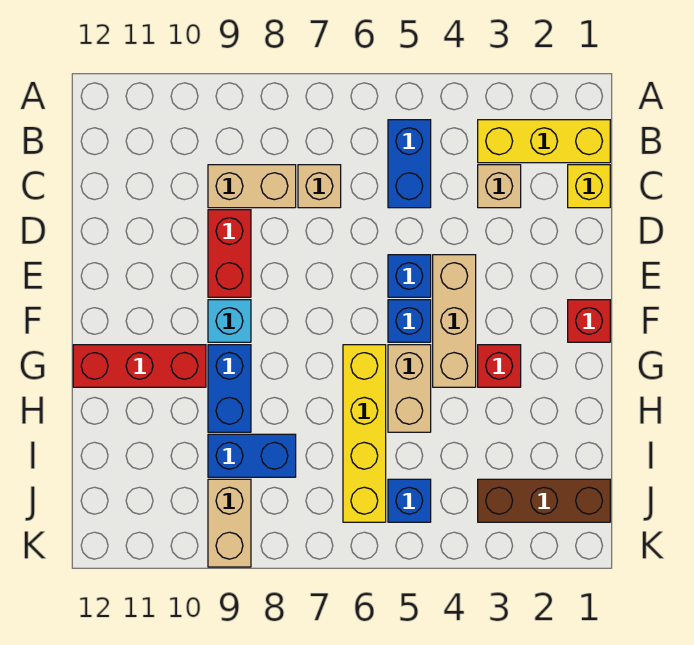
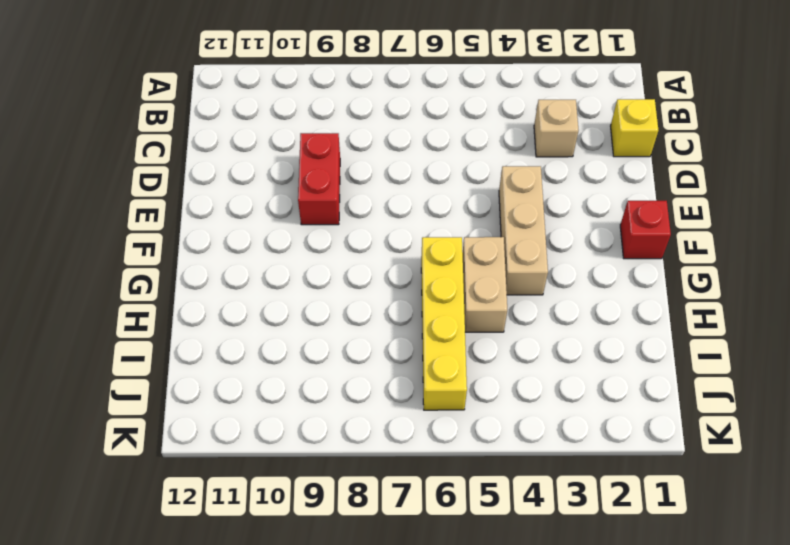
none -> yellow 1x3 brick [478,120,610,163]
none -> blue 1x2 brick [388,120,431,208]
none -> tan 1x1 brick [298,165,341,208]

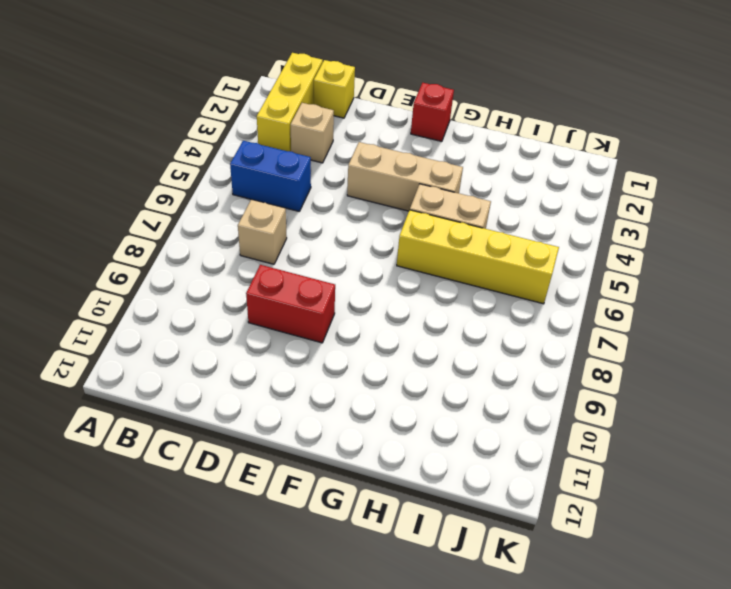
none -> tan 1x2 brick [208,165,296,208]
none -> blue 1x1 brick [388,255,431,297]
none -> blue 1x1 brick [388,300,431,342]

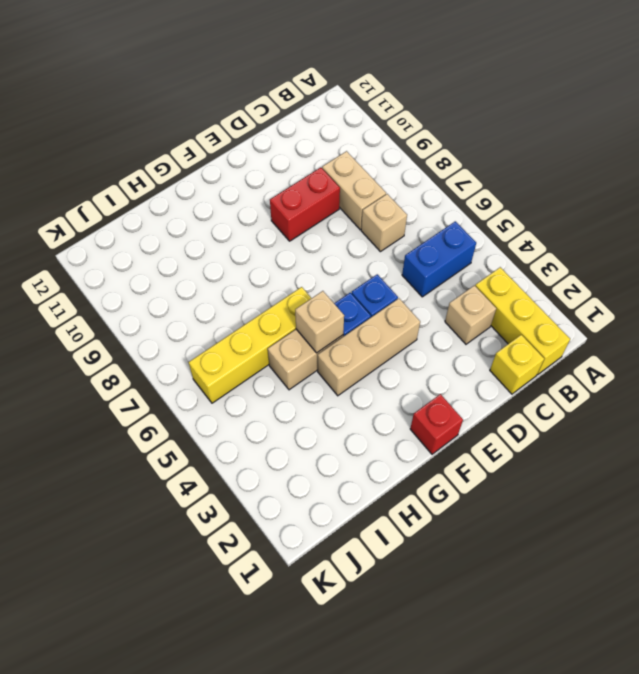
tan 1x1 brick [295,291,344,353] -> none
none -> cyan 1x1 brick [208,300,251,342]
none -> red 1x1 brick [478,345,521,387]
none -> blue 1x2 brick [208,345,251,432]

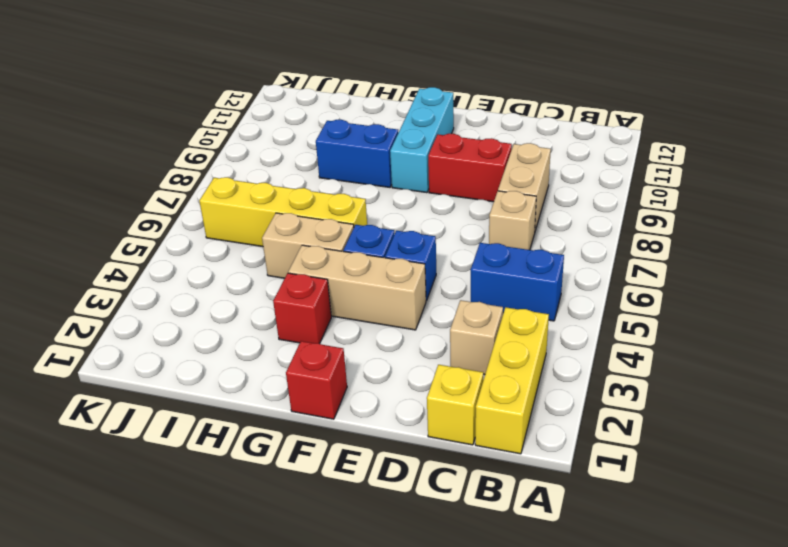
cyan 1x3 brick [390,87,454,193] -> cyan 1x1 brick [208,300,251,342]
none -> red 1x3 brick [73,345,206,387]
none -> blue 1x2 brick [208,434,296,477]
none -> brown 1x3 brick [478,479,610,522]

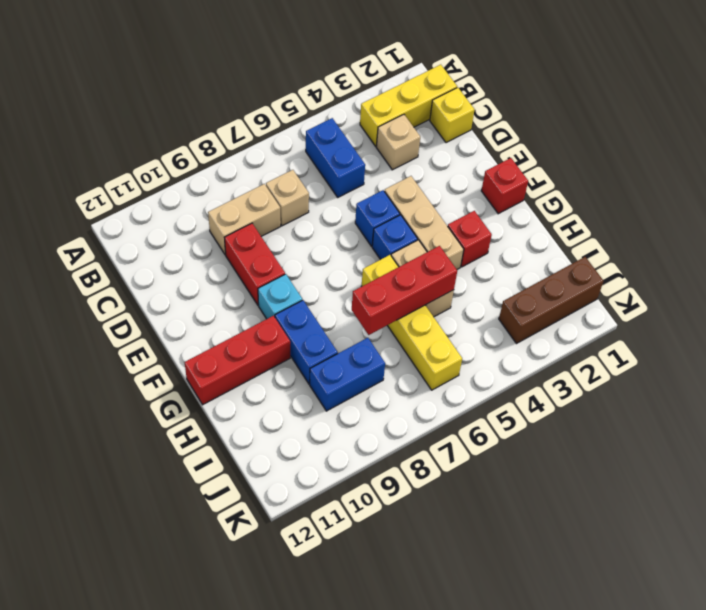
red 1x3 brick [352,246,457,335] -> none
none -> blue 1x1 brick [388,479,431,522]
none -> tan 1x2 brick [208,479,251,567]

